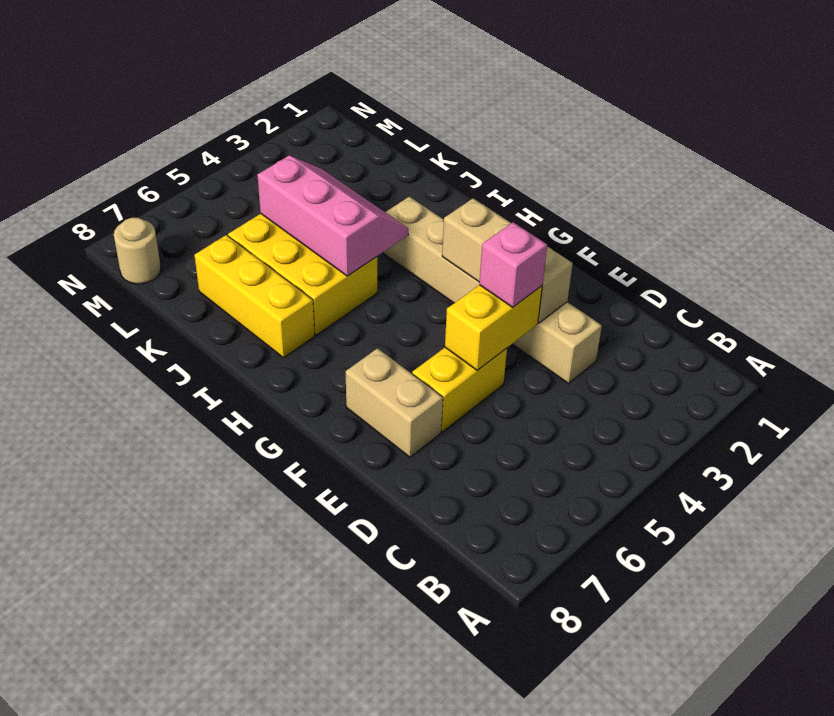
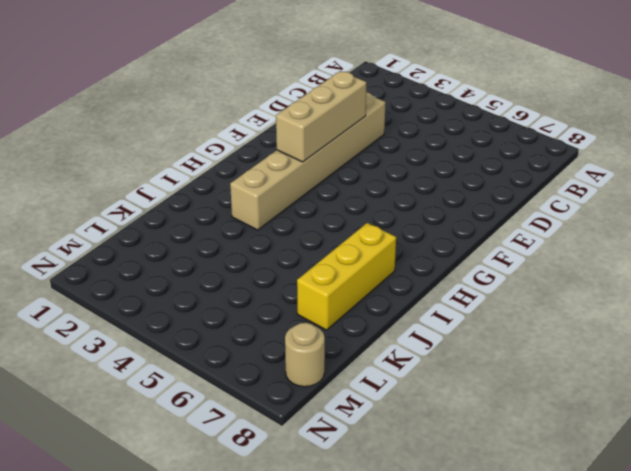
none -> yellow 1x2 brick [412,348,507,432]
none -> tan 1x2 brick [346,348,443,457]

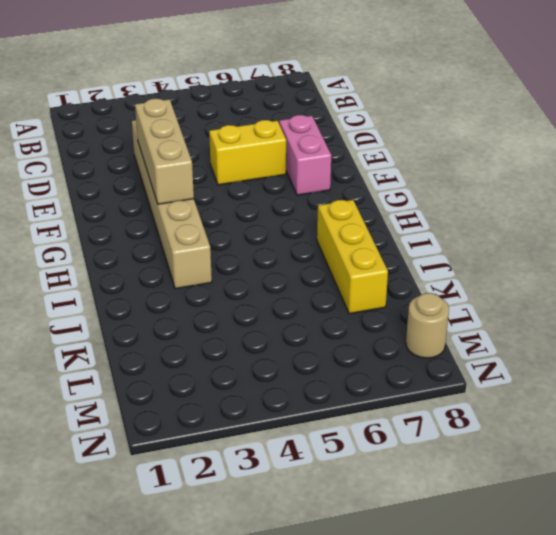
pink 1x2 brick [279,115,331,195] -> tan 1x2 brick [346,348,443,457]
none -> yellow 2x3 brick [228,214,377,335]
none -> yellow 1x2 brick [445,285,542,370]

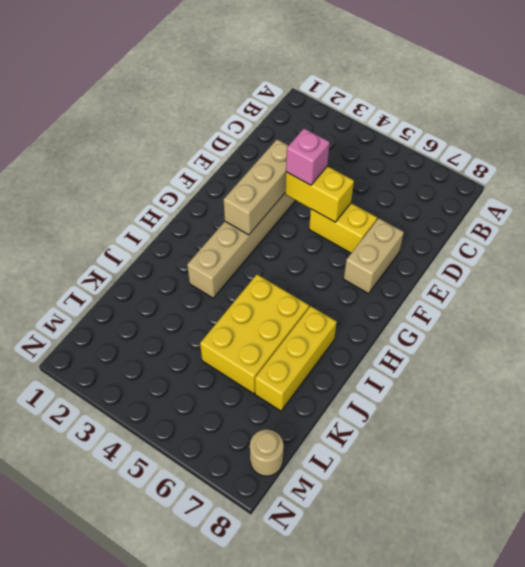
none -> pink 2x3 slope [257,156,408,276]

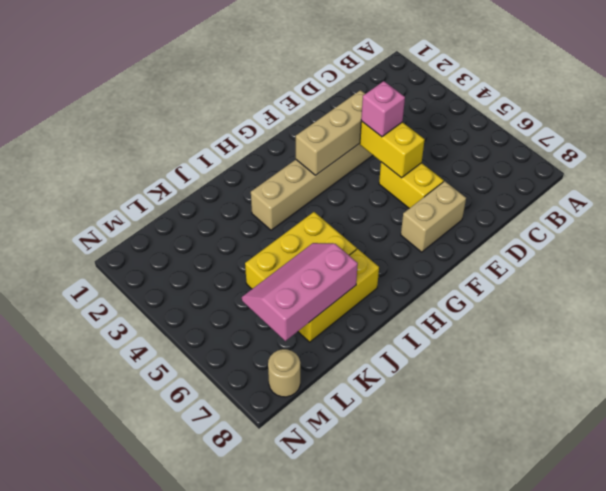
pink 2x3 slope [242,243,358,341] -> pink 2x3 slope moved to [257,156,408,276]

